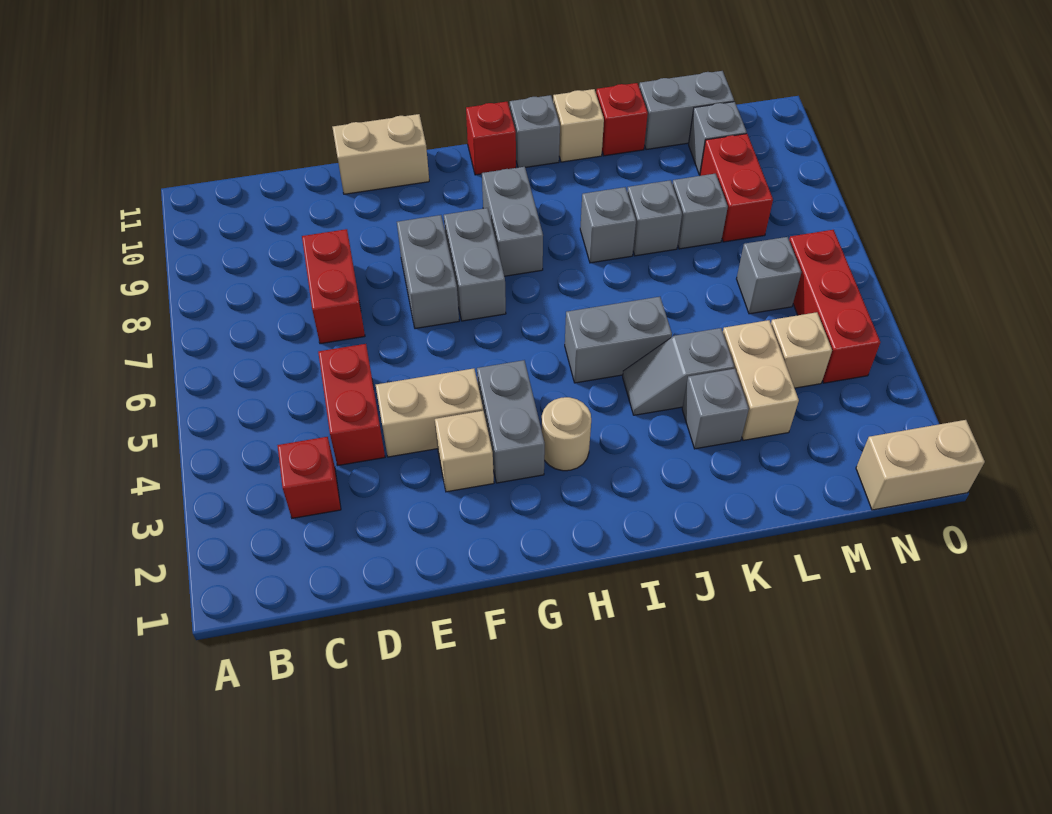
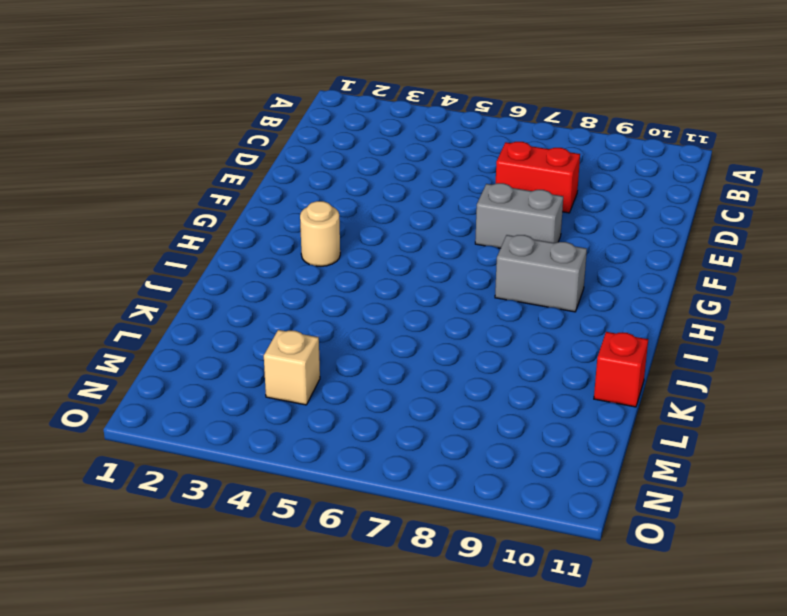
none -> red 1x1 brick [277,437,341,518]
none -> red 1x2 brick [318,344,385,466]
none -> tan 1x2 brick [376,368,483,457]

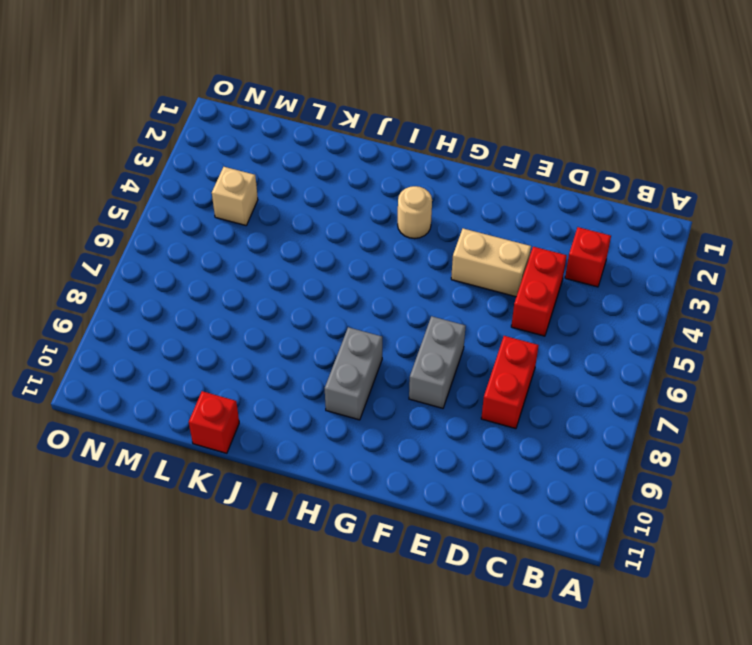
none -> tan 1x2 brick [332,114,429,194]
none -> tan 1x1 brick [435,411,494,492]
none -> grey 1x2 brick [477,360,545,483]

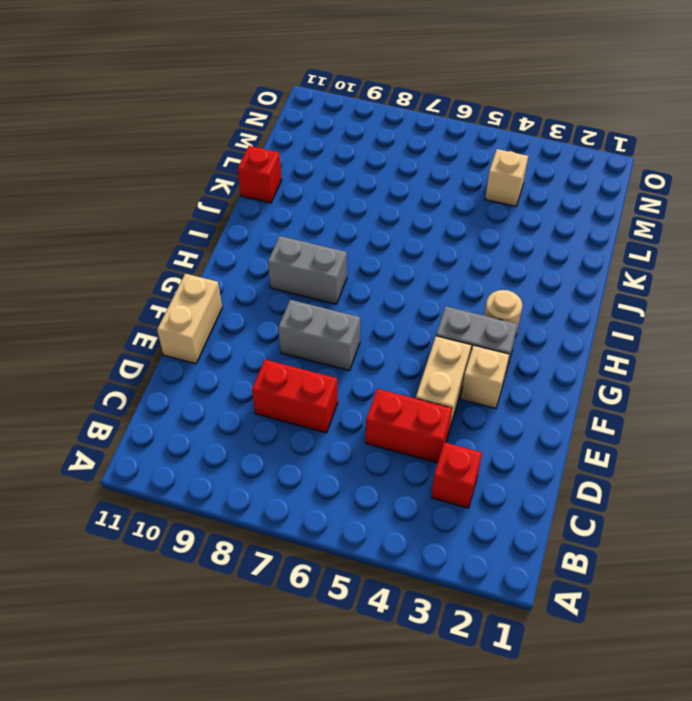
none -> grey 1x2 brick [444,208,506,321]
none -> red 1x1 brick [466,102,516,175]
none -> grey 1x2 brick [565,297,672,383]

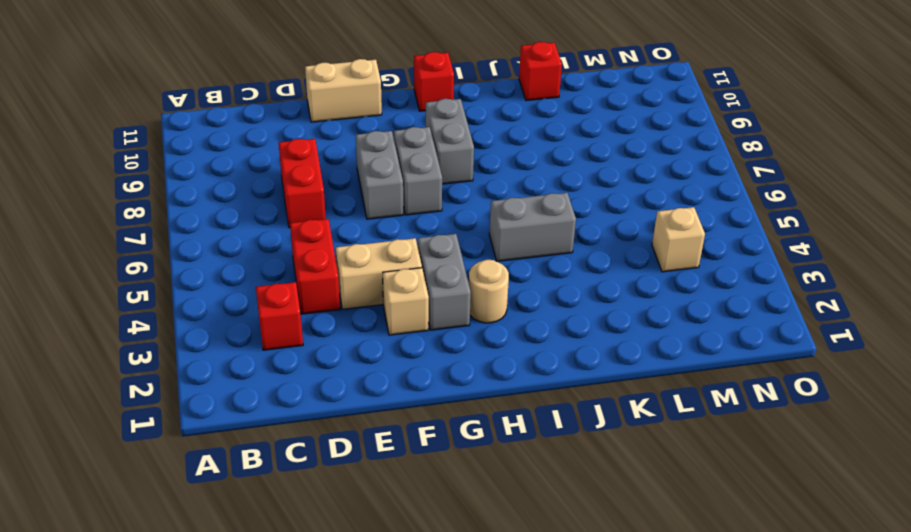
none -> grey 1x1 brick [510,95,560,168]
none -> grey 1x2 slope [623,328,734,415]
none -> grey 1x1 brick [580,187,636,263]

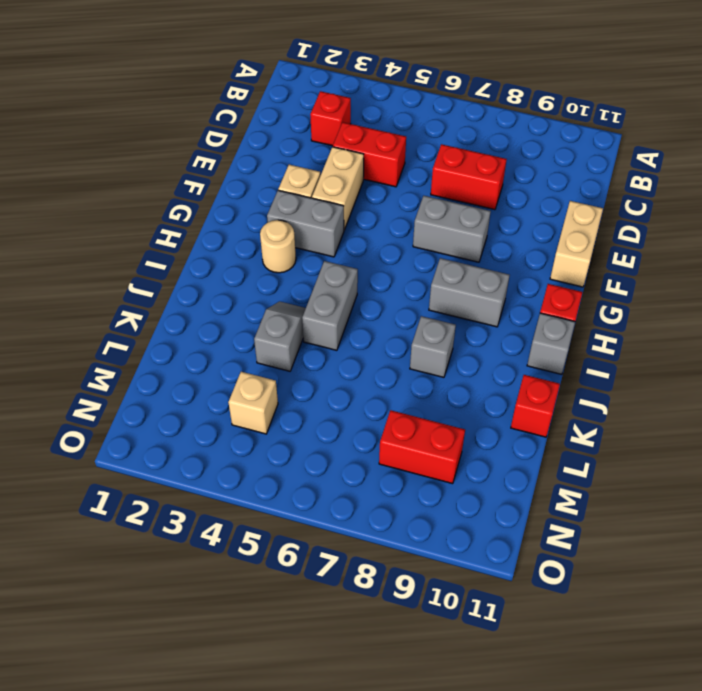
none -> grey 1x2 brick [444,208,506,321]
none -> tan 1x1 brick [553,89,604,162]
none -> grey 1x1 brick [682,369,749,449]

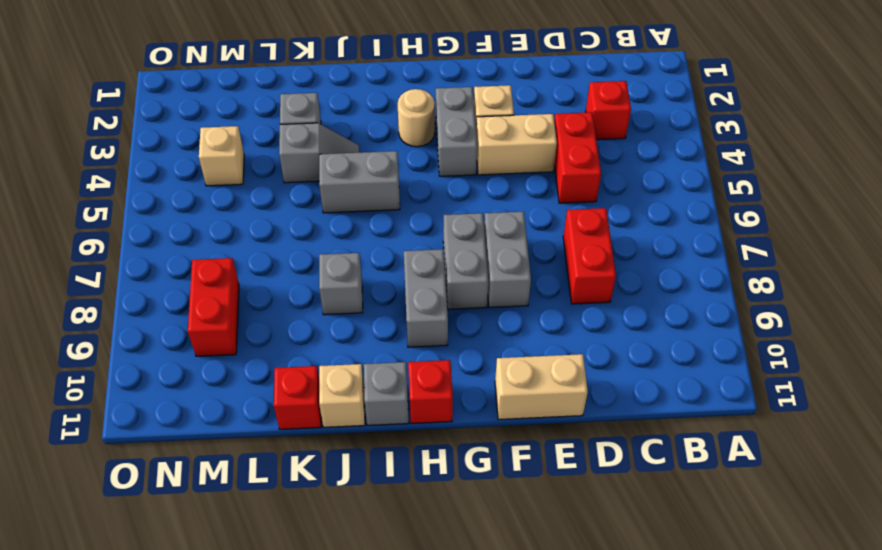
none -> grey 1x1 brick [627,180,682,256]
none -> tan 1x2 brick [723,320,799,440]
none -> grey 1x1 brick [672,174,728,249]

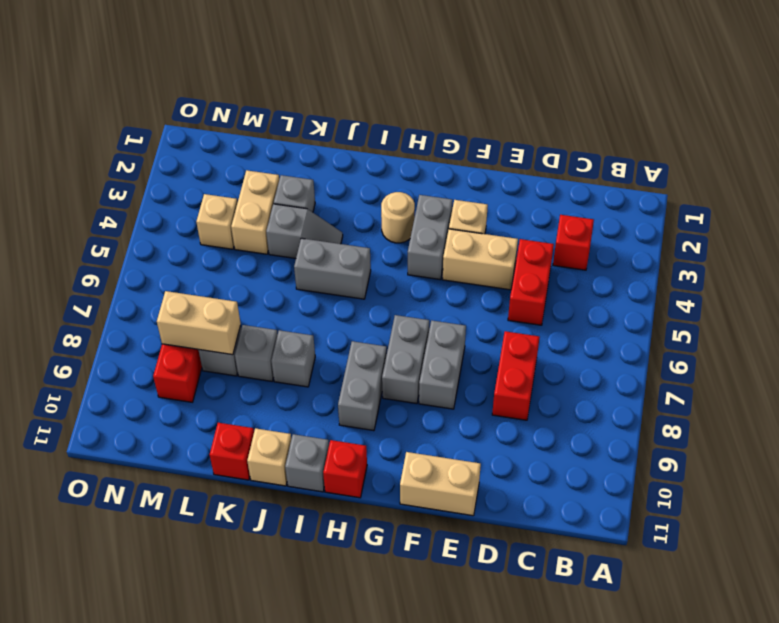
tan 1x2 brick [157,291,241,355] -> tan 1x2 brick moved to [856,420,985,510]
none -> grey 1x2 brick [639,71,734,150]
none -> grey 1x1 brick [737,237,801,314]
none -> grey 1x1 brick [689,102,747,175]

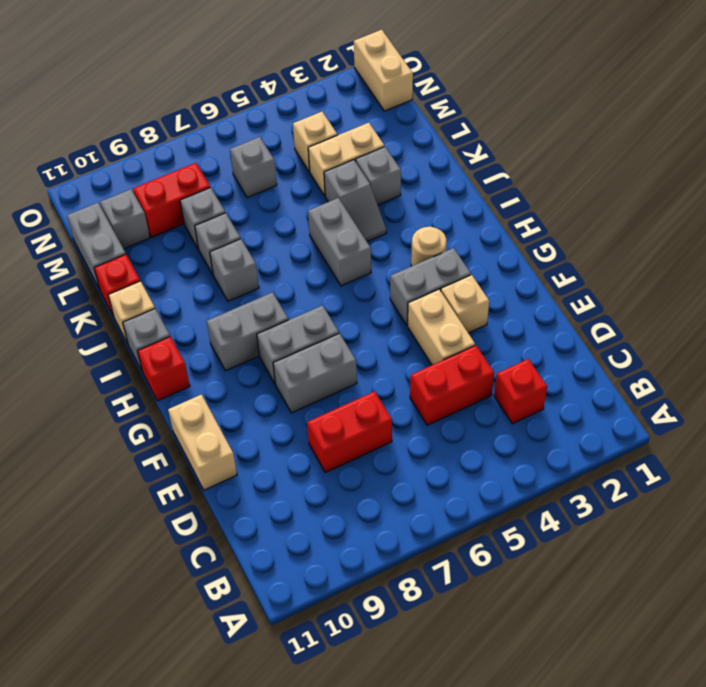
none -> red 1x3 brick [789,230,880,383]

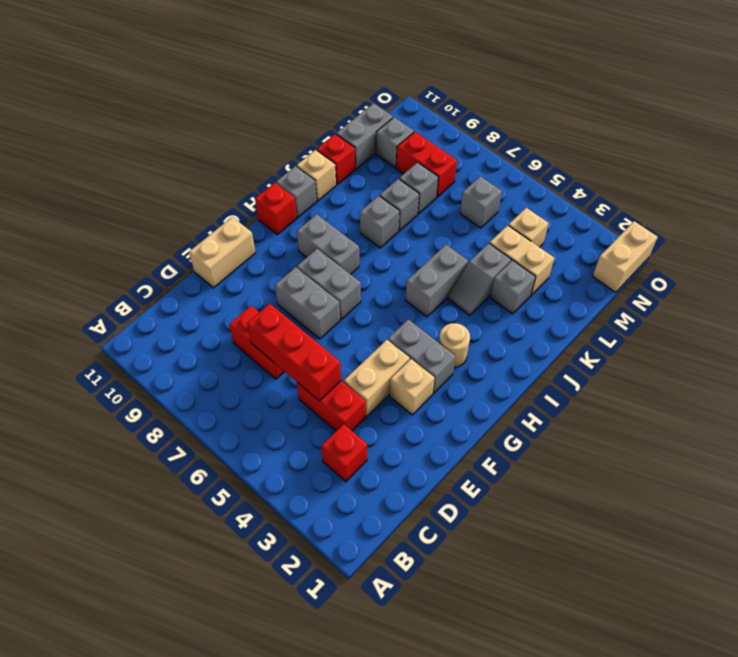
red 1x3 brick [247,304,341,401] -> red 1x3 brick moved to [789,230,880,383]

